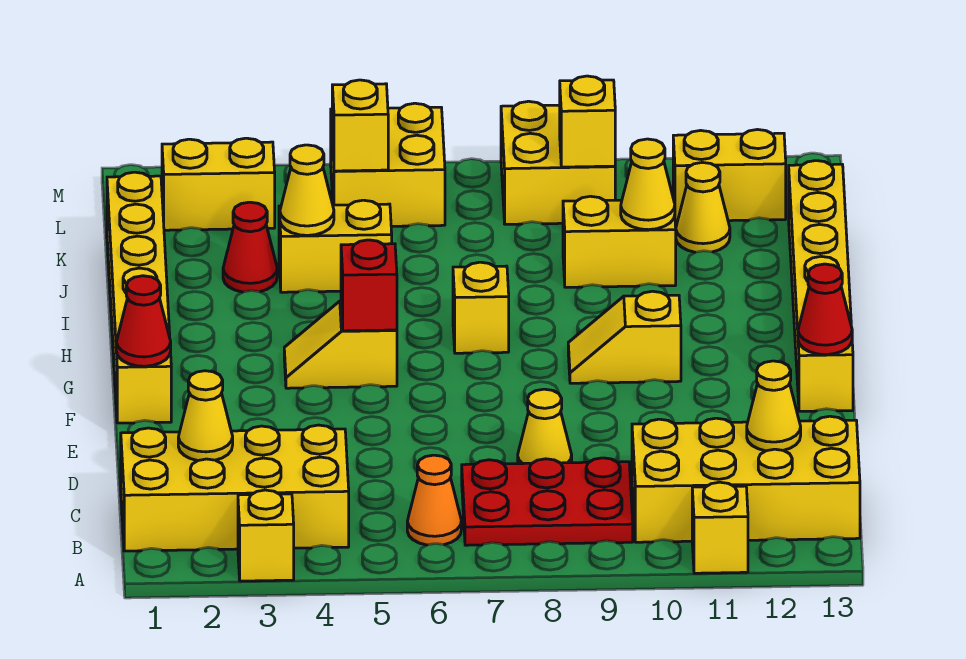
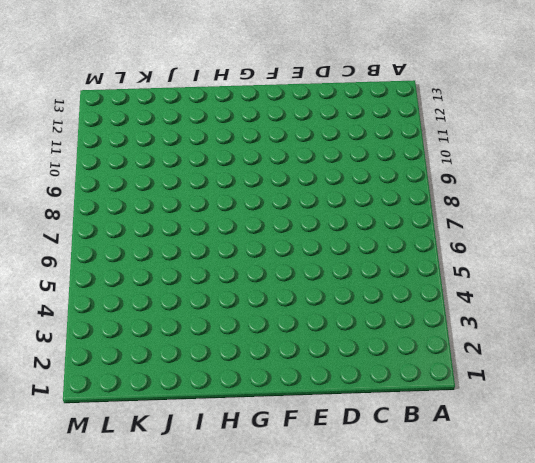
none -> yellow 1x1 brick [238,490,294,581]
none -> yellow 1x1 brick [692,482,748,573]
none -> yellow 2x4 brick [121,425,349,551]

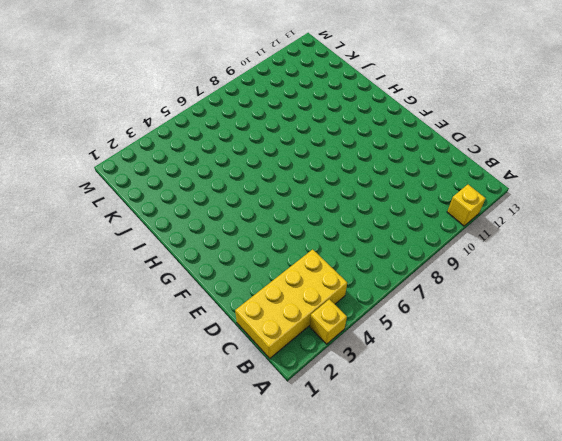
none -> orange 1x1 cone [407,455,461,545]
none -> red 2x3 plate [462,458,633,545]
none -> yellow 2x4 brick [632,416,860,542]

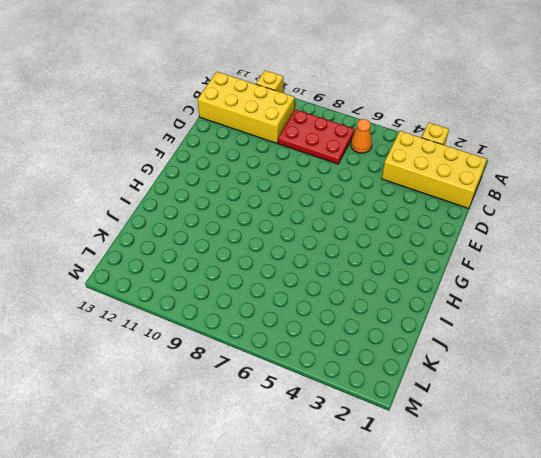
none -> yellow 1x1 cone [518,389,572,464]
none -> yellow 1x6 brick [107,172,171,423]
none -> yellow 1x6 brick [789,161,853,411]

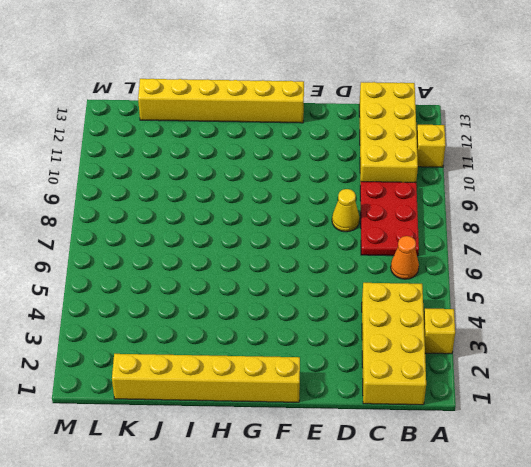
none -> yellow 1x2 slope [284,301,397,388]
none -> yellow 1x2 slope [568,291,681,383]
none -> yellow 1x1 brick [453,262,509,353]

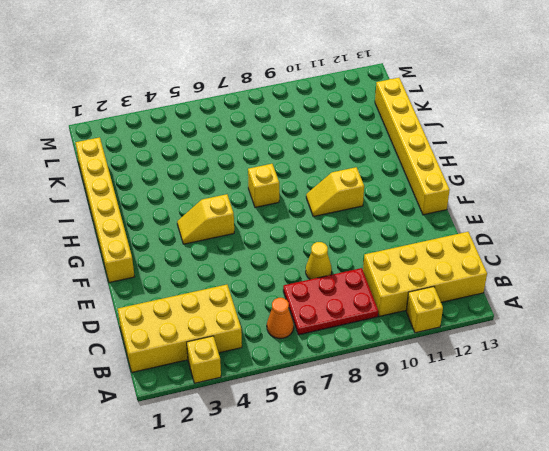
none -> red 1x1 cone [223,202,277,292]
none -> yellow 1x2 brick [279,200,392,292]
none -> yellow 1x2 brick [563,196,676,287]

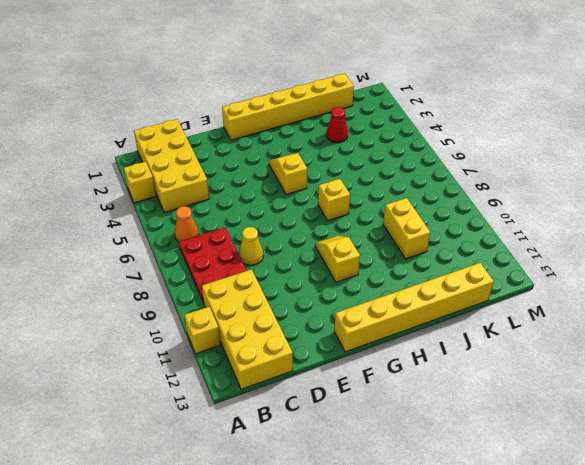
none -> yellow 1x2 brick [279,200,392,292]
none -> yellow 1x1 cone [676,162,730,252]
none -> yellow 1x2 brick [162,138,275,230]

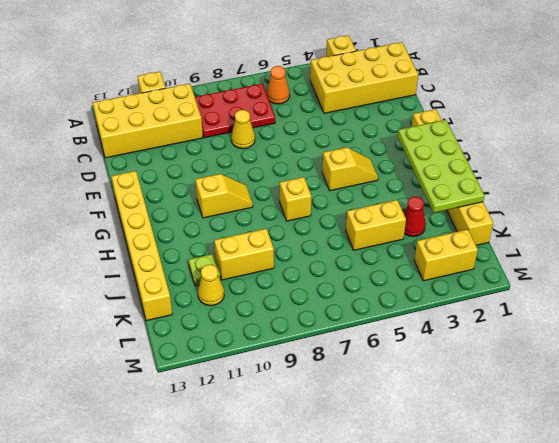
lime 2x4 plate [398,120,485,213] -> none
lime 1x1 plate [189,254,221,286] -> none
none -> yellow 2x2 brick [331,103,445,226]
none -> yellow 2x2 brick [501,101,615,224]
none -> yellow 1x2 brick [673,130,786,221]

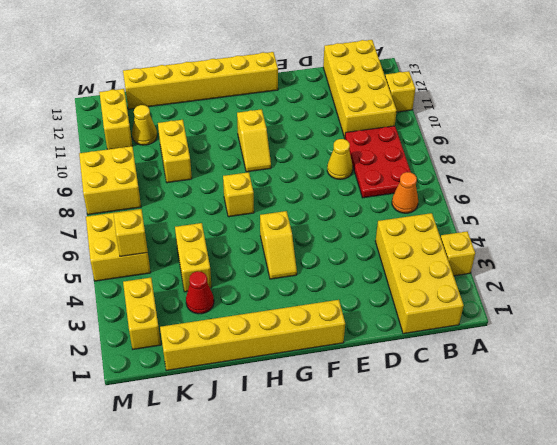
none -> yellow 1x1 cone [178,371,233,461]
none -> yellow 1x1 cone [747,361,801,451]
none -> red 1x1 cone [116,276,171,366]

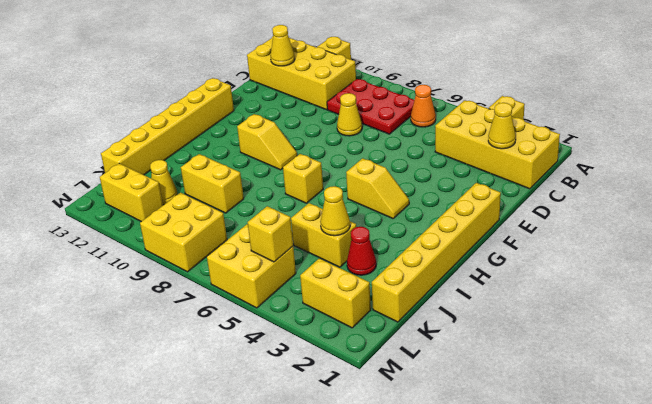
none -> red 1x1 cone [116,276,171,366]
none -> red 1x1 cone [798,264,852,355]
none -> red 1x1 brick [341,240,397,331]

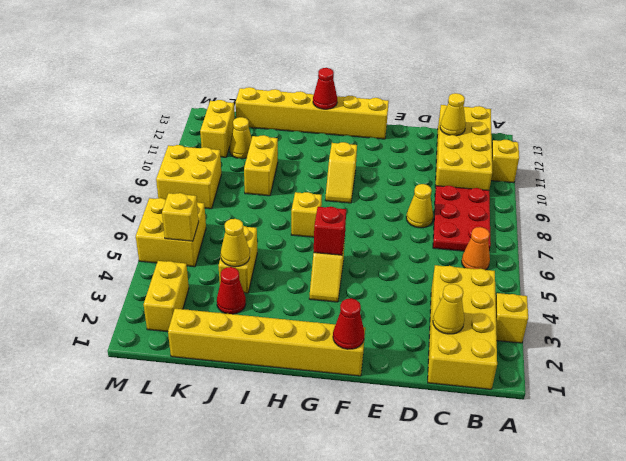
red 1x1 cone [313,68,337,109] -> red 1x1 cone moved to [798,264,852,355]
none -> yellow 1x1 cone [621,139,675,230]
none -> yellow 1x1 brick [560,76,615,167]

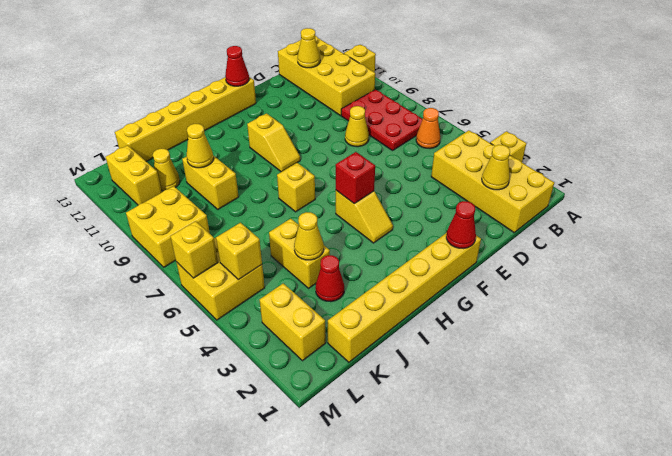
yellow 1x1 brick [170,221,218,278] -> yellow 1x1 brick moved to [560,76,615,167]

